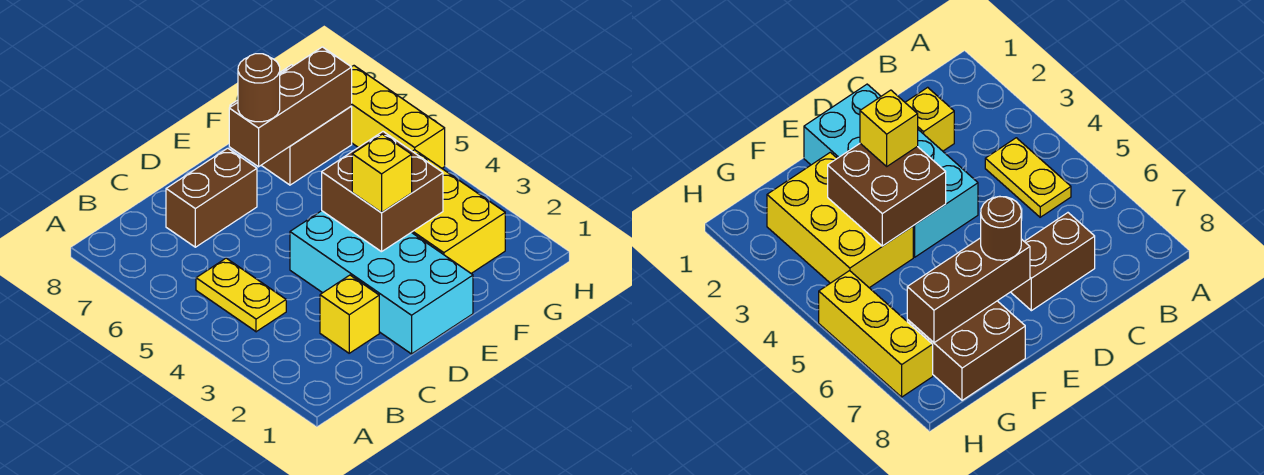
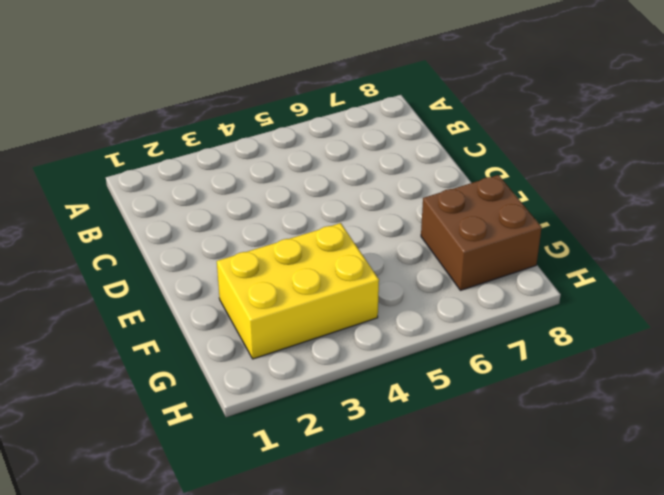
none -> yellow 1x2 plate [196,258,286,332]
none -> yellow 1x1 brick [320,275,379,353]

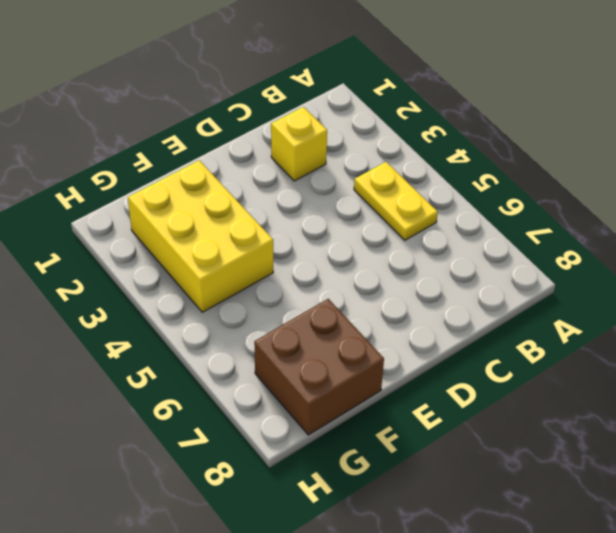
none -> brown 1x2 brick [166,148,257,247]
none -> cyan 2x4 brick [290,211,473,354]

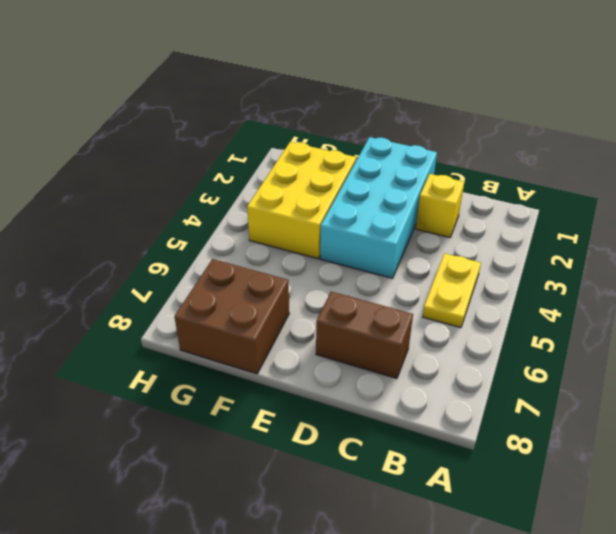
none -> yellow 1x3 brick [352,66,445,168]
none -> brown 2x2 brick [322,132,443,252]

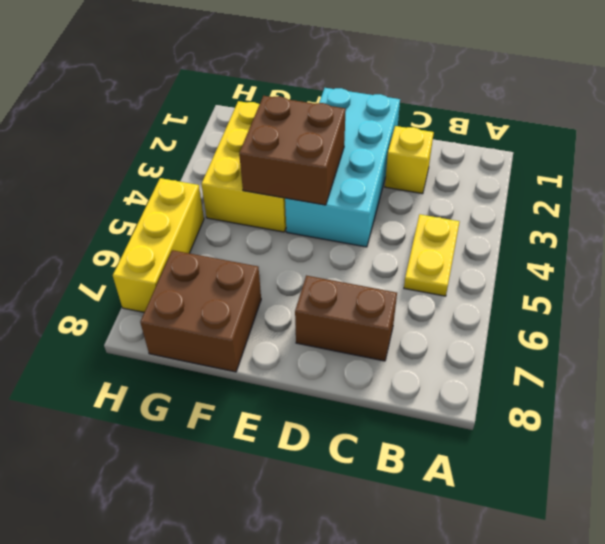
none -> brown 1x3 brick [229,47,352,167]
none -> yellow 1x1 brick [352,134,412,212]

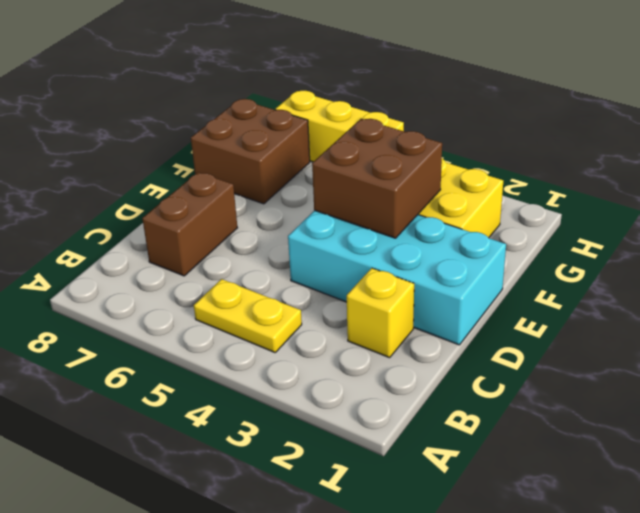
none -> brown 1x3 brick [229,47,352,167]
none -> yellow 1x1 brick [352,134,412,212]

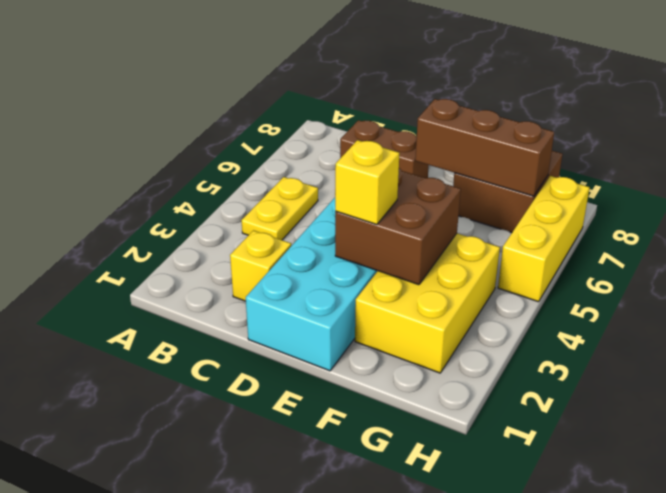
none -> brown 1x1 round brick [238,54,280,122]

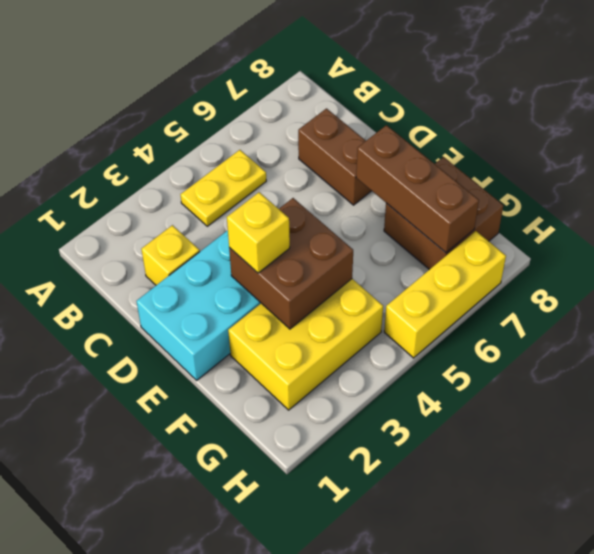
none -> brown 1x1 round brick [238,54,280,122]

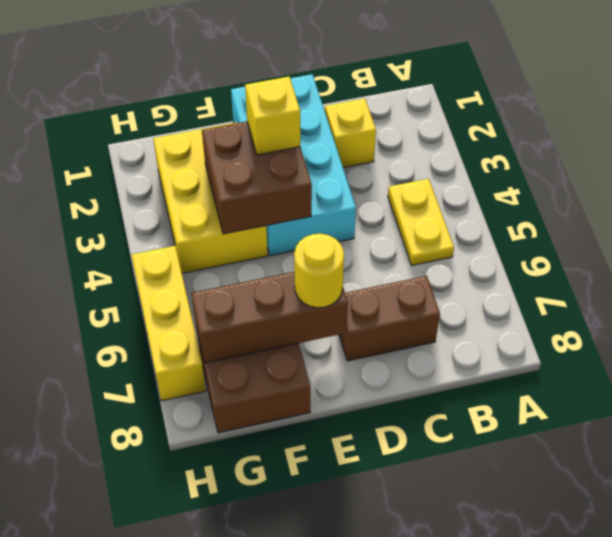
yellow 1x1 round brick [294,234,344,308] -> brown 1x1 round brick [238,54,280,122]

